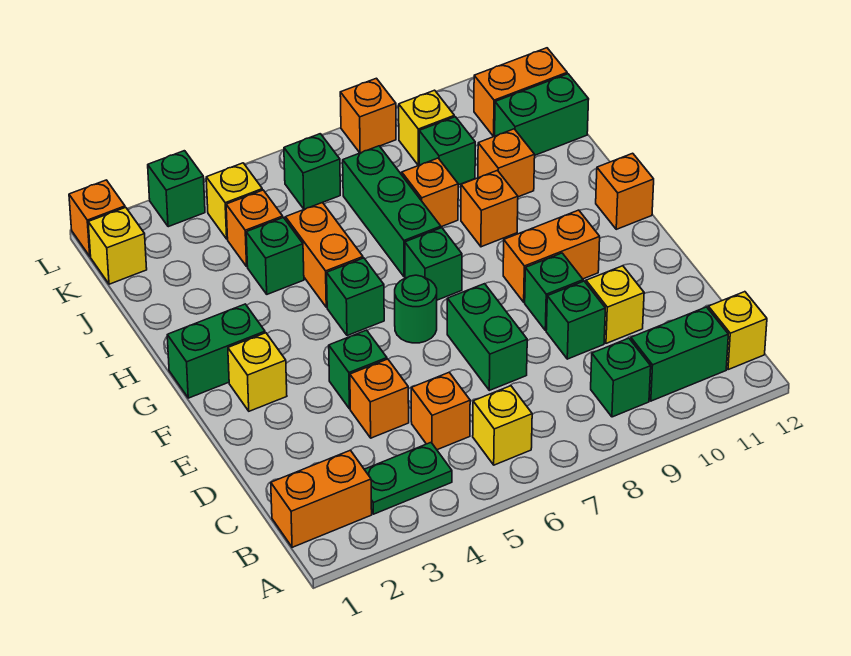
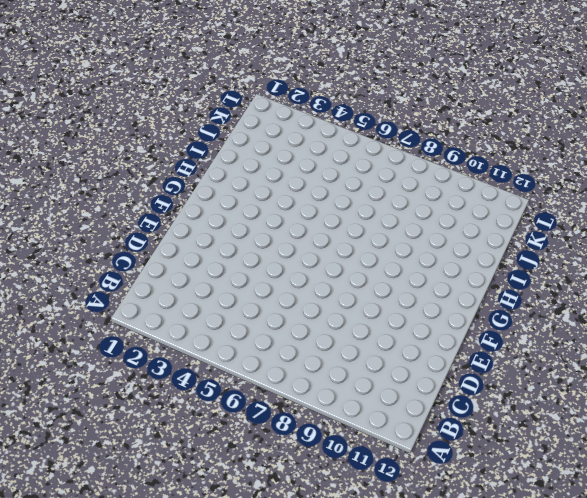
none -> orange 1x2 brick [271,450,372,547]
none -> green 1x2 plate [364,443,452,514]
none -> yellow 1x1 brick [473,386,532,465]
none -> green 1x1 brick [591,338,651,417]

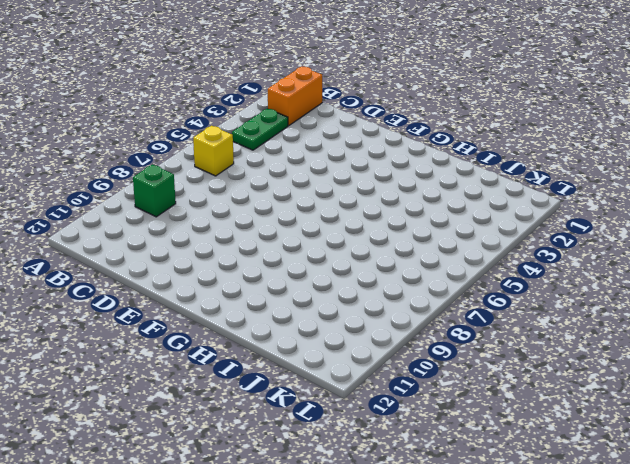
none -> green 1x2 brick [631,307,728,401]
none -> yellow 1x1 brick [708,292,767,370]
none -> orange 1x1 brick [411,372,470,450]
none -> orange 1x1 brick [350,359,409,438]

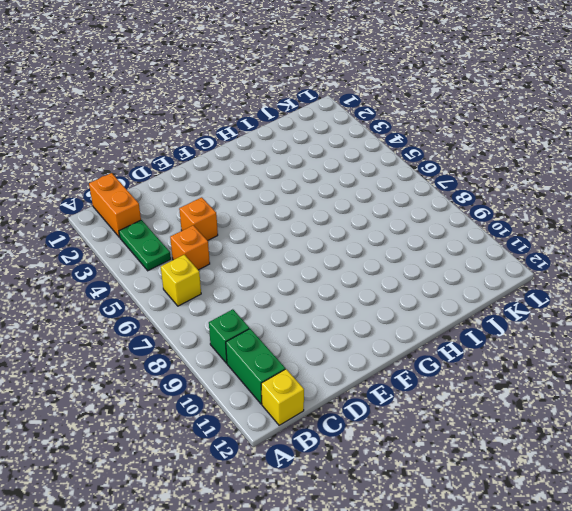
none -> green 1x2 brick [447,284,527,390]
none -> green 1x1 brick [546,281,605,359]
none -> yellow 1x1 brick [586,266,644,343]
none -> green 1x1 brick [329,330,387,409]

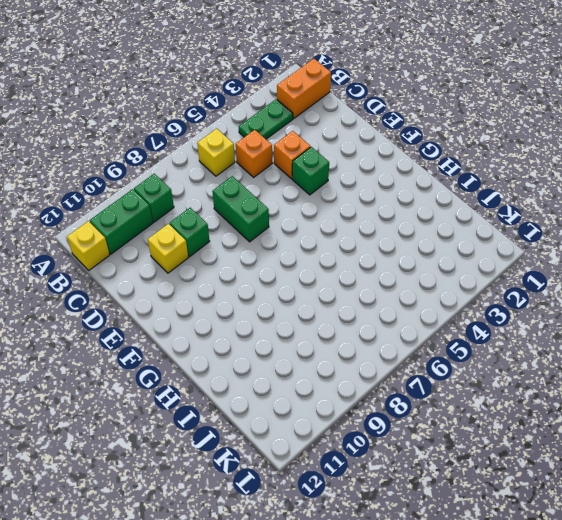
none -> green 1x1 brick [525,253,583,331]
none -> yellow 1x1 brick [228,333,287,411]
none -> green 1x1 round brick [395,275,437,343]
none -> orange 1x2 brick [503,210,600,302]

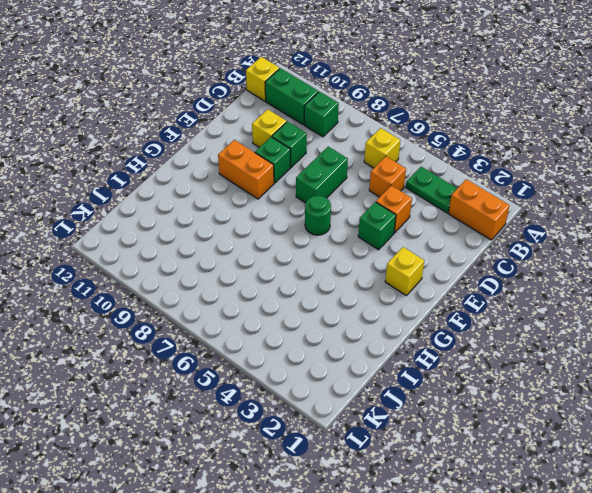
none -> green 1x2 brick [167,304,265,398]
none -> green 1x1 brick [327,258,384,336]
none -> green 1x1 brick [405,228,462,300]
none -> orange 1x1 brick [596,153,654,229]

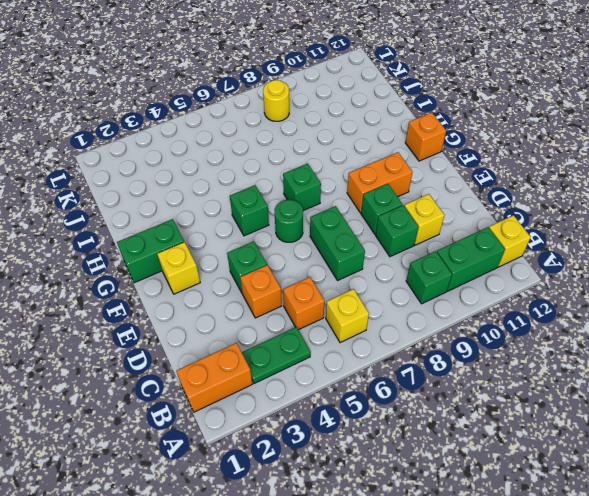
yellow 1x1 round brick [263,80,289,121] -> none
none -> orange 1x2 brick [285,202,363,307]
none -> green 1x3 brick [343,146,441,277]
none -> orange 1x1 brick [461,170,518,247]
none -> green 1x1 brick [246,218,304,294]

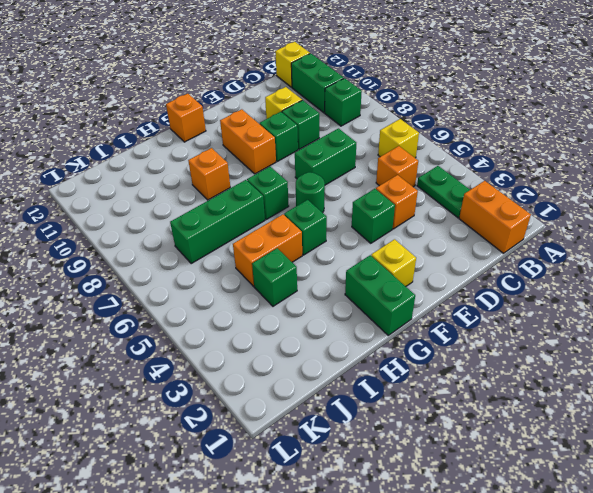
none -> orange 1x1 brick [401,158,458,227]
none -> orange 1x1 brick [478,129,535,197]
none -> orange 1x1 brick [226,190,283,267]
none -> green 1x1 brick [419,117,475,185]

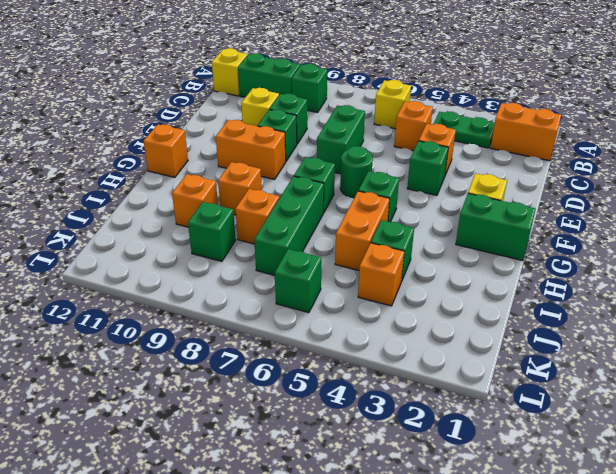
none -> green 1x2 brick [495,74,589,155]
none -> yellow 1x1 brick [88,207,147,284]
none -> yellow 1x1 brick [206,163,262,239]
none -> yellow 1x1 brick [399,90,454,165]

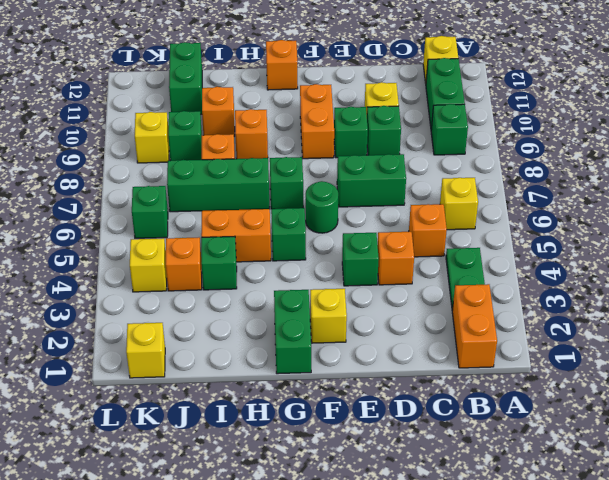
none -> orange 1x2 brick [474,48,567,137]
none -> orange 1x1 brick [69,180,125,256]
none -> green 1x1 brick [148,151,205,227]
none -> orange 1x1 brick [340,78,396,153]

